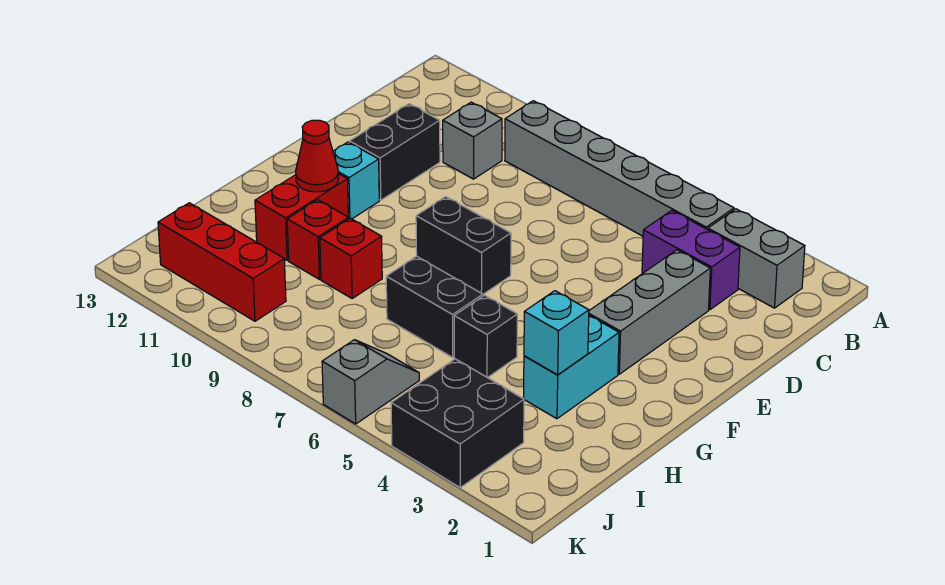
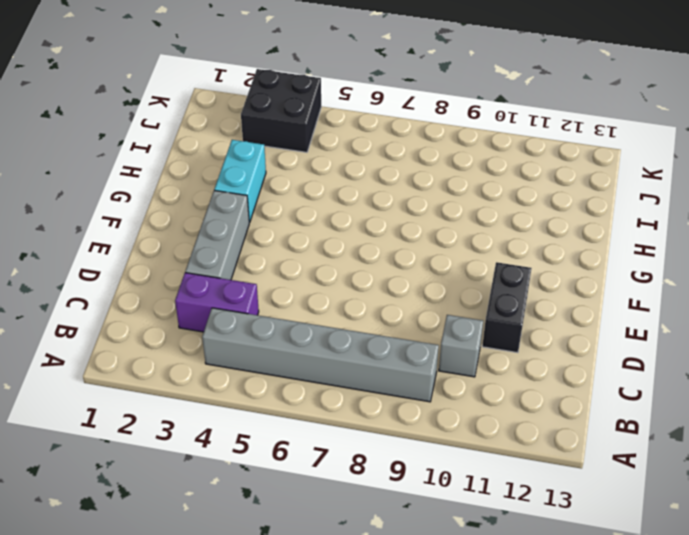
none -> grey 1x2 brick [708,209,805,308]
none -> black 1x2 brick [416,197,511,294]
none -> cyan 1x1 brick [333,142,379,219]

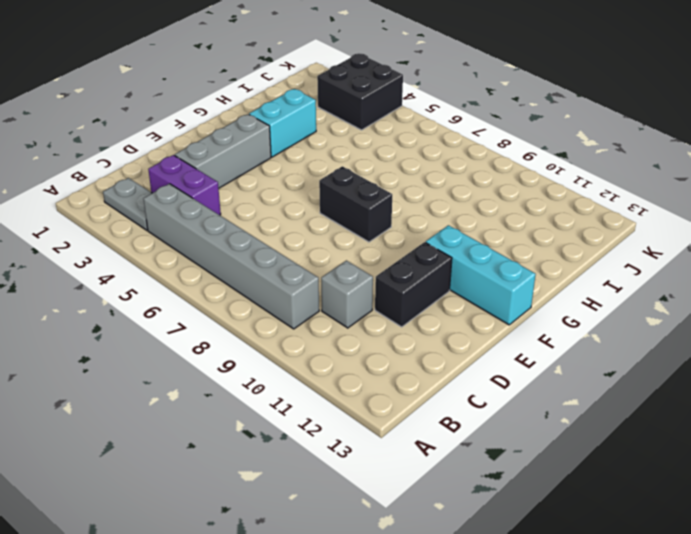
grey 1x2 plate [103,178,152,230] -> grey 1x2 brick [708,209,805,308]
cyan 1x3 brick [426,225,536,325] -> cyan 1x1 brick [333,142,379,219]
none -> red 1x2 brick [255,174,348,260]
none -> black 1x1 brick [454,295,517,378]
none -> black 1x2 brick [386,256,483,357]

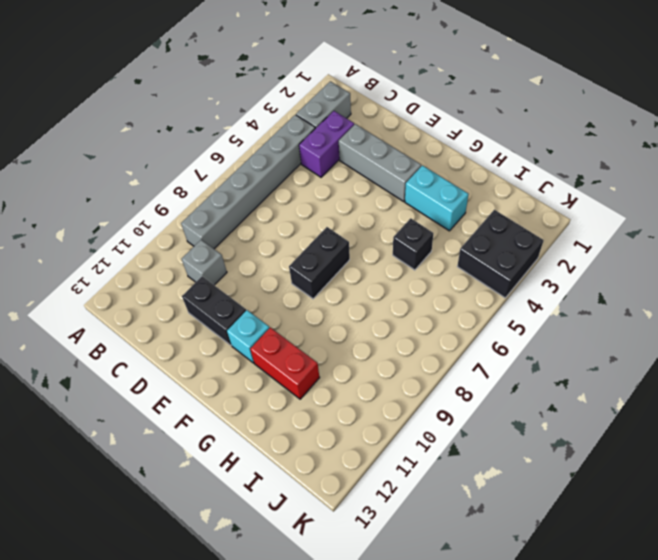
none -> black 1x2 brick [386,256,483,357]
none -> red 1x1 brick [320,218,382,298]
none -> red 1x1 brick [287,200,349,279]

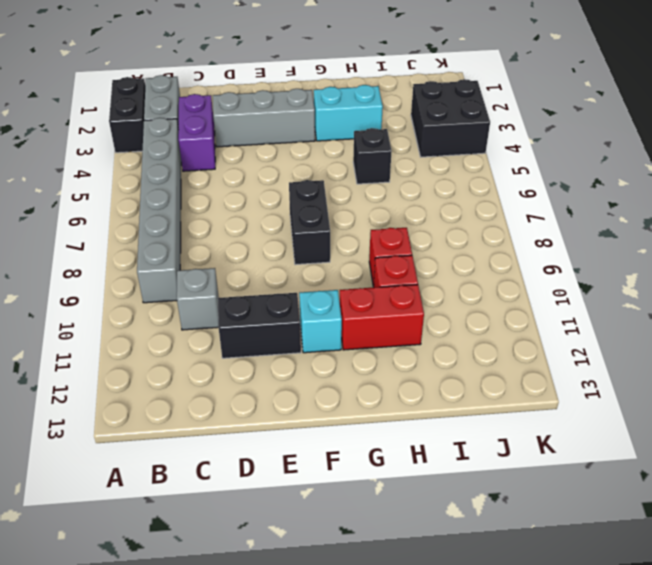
black 1x2 brick [109,77,145,153] -> black 1x2 brick moved to [386,256,483,357]
none -> grey 1x2 slope [322,340,419,424]
none -> red 1x3 brick [158,203,286,321]
none -> red 1x1 cone [296,120,338,192]

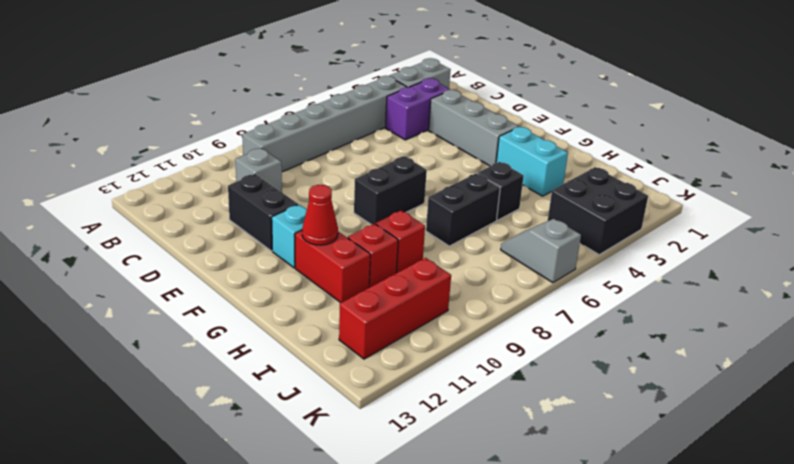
none -> cyan 1x1 brick [524,291,589,375]

